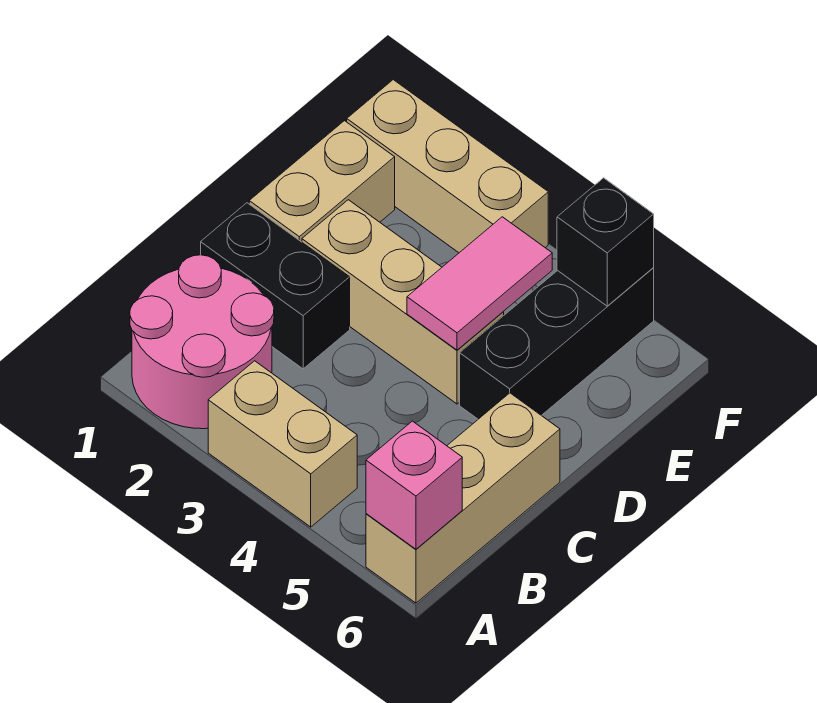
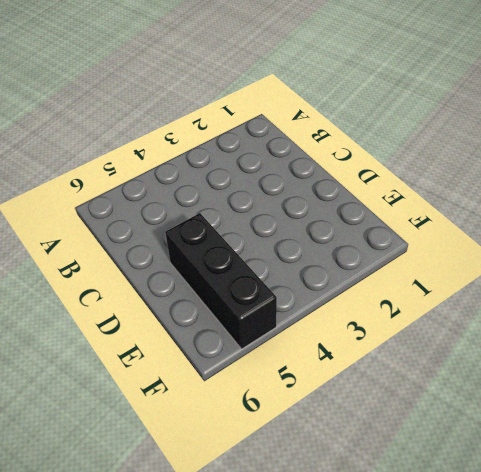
none -> pink 2x2 round brick [130,255,274,429]
none -> tan 1x2 brick [208,361,357,527]

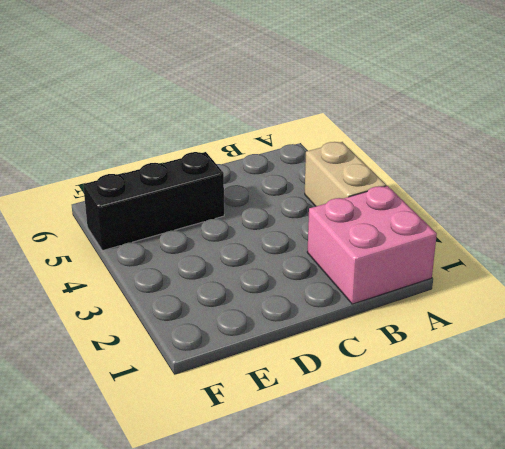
pink 2x2 brick [307,186,437,304] -> pink 2x2 round brick [130,255,274,429]
none -> tan 1x3 brick [366,393,560,603]
none -> black 1x2 brick [201,203,350,369]

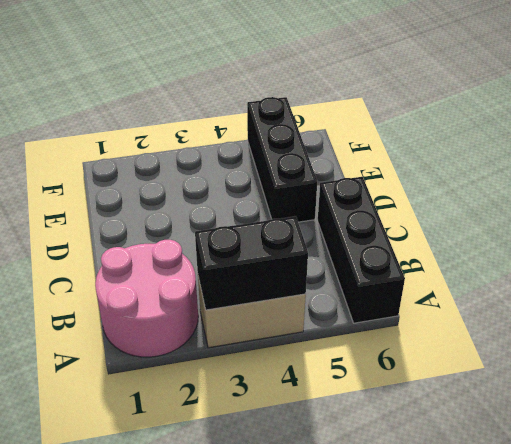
black 1x2 brick [195,216,308,310] -> black 1x2 brick moved to [201,203,350,369]
black 1x3 brick [318,177,405,323] -> tan 1x3 brick [366,393,560,603]
none -> tan 1x2 brick [249,121,395,242]
none -> tan 1x3 brick [302,200,504,404]

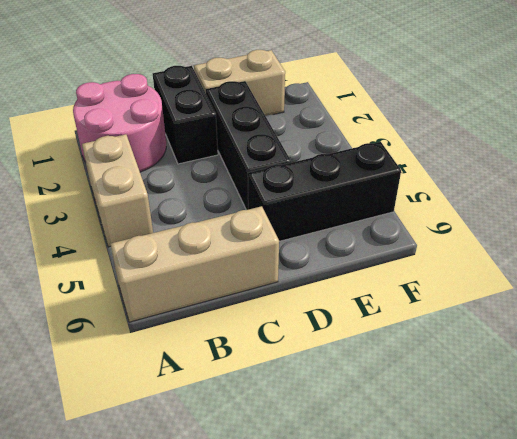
black 1x3 brick [206,81,291,210] -> tan 1x3 brick [302,200,504,404]
none -> tan 1x3 brick [347,80,548,253]
none -> pink 1x1 brick [366,421,462,549]

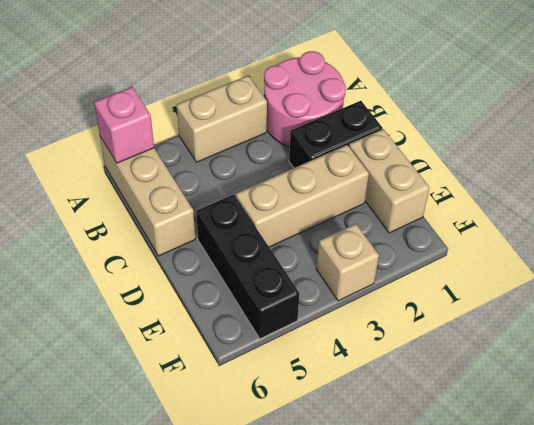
tan 1x1 brick [316,224,379,301] -> tan 1x3 brick [347,80,548,253]
none -> pink 1x2 tile [407,217,552,350]
none -> black 1x1 brick [557,178,654,306]

